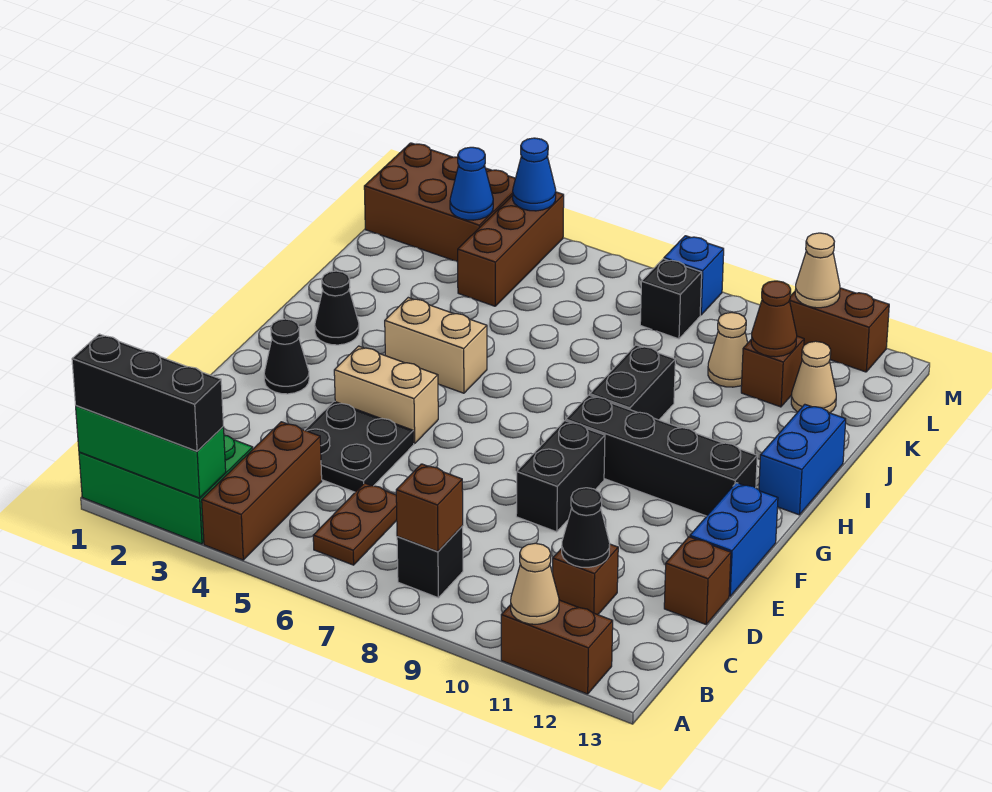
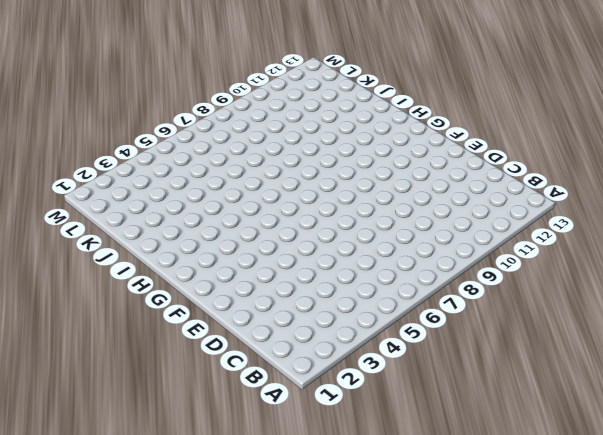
none -> green 2x3 brick [79,435,253,544]
none -> brown 1x3 brick [202,422,322,560]
none -> brown 1x2 brick [501,600,613,694]
none -> brown 1x2 plate [313,483,397,565]

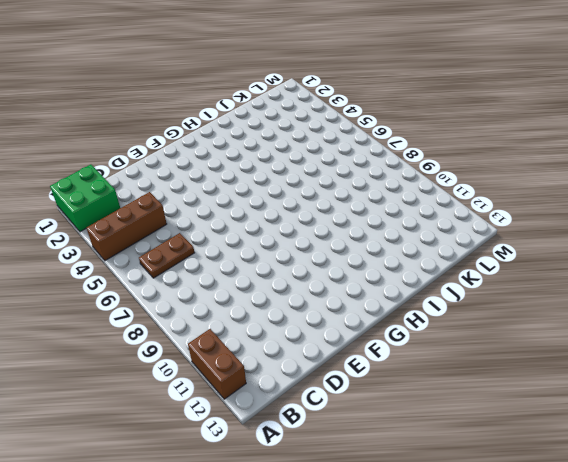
green 2x2 brick [50,165,120,232] -> green 2x3 brick [79,435,253,544]
none -> black 1x1 brick [397,526,463,598]
none -> brown 1x1 brick [553,544,618,615]
none -> black 2x2 plate [305,401,414,492]
none -> brown 1x1 brick [664,537,731,624]

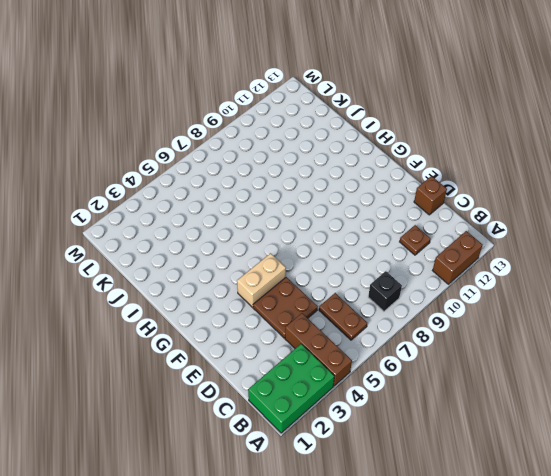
brown 1x1 plate [400,225,431,255] -> brown 1x1 brick [553,544,618,615]
brown 2x2 plate [253,277,318,338] -> black 2x2 plate [305,401,414,492]
none -> black 1x2 brick [516,421,605,532]
none -> blue 1x2 brick [690,483,778,596]
none -> black 1x1 cone [264,319,309,394]
none -> black 1x4 brick [566,395,757,516]

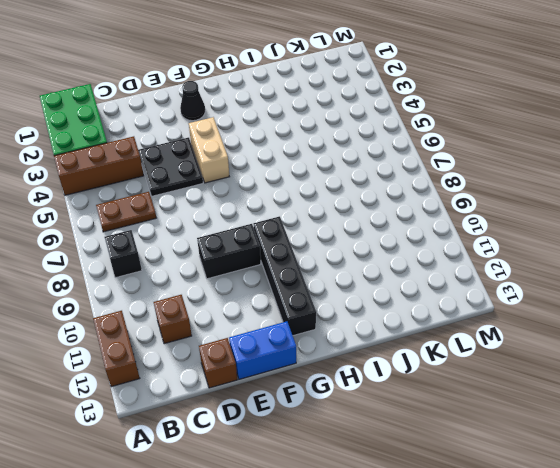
none -> black 1x1 cone [315,271,359,345]
none -> tan 1x2 brick [385,298,487,393]
none -> black 1x2 brick [590,345,675,420]
none -> blue 1x2 brick [759,404,846,515]

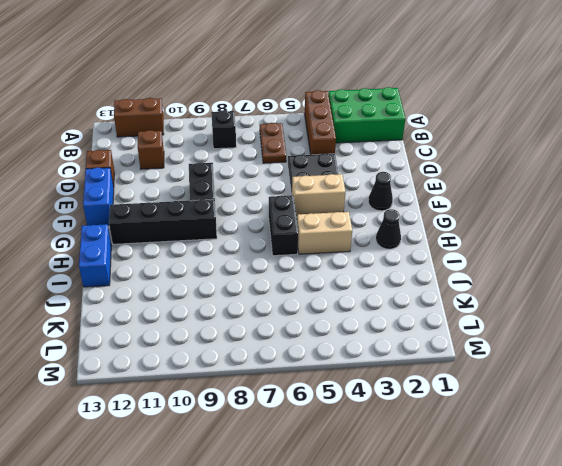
black 1x2 brick [269,195,298,256] -> black 1x2 brick moved to [590,345,675,420]
none -> brown 1x3 brick [458,192,564,306]
none -> tan 1x1 cone [708,312,748,387]
none -> brown 1x1 brick [741,336,804,407]
none -> tan 1x1 cone [791,341,836,413]

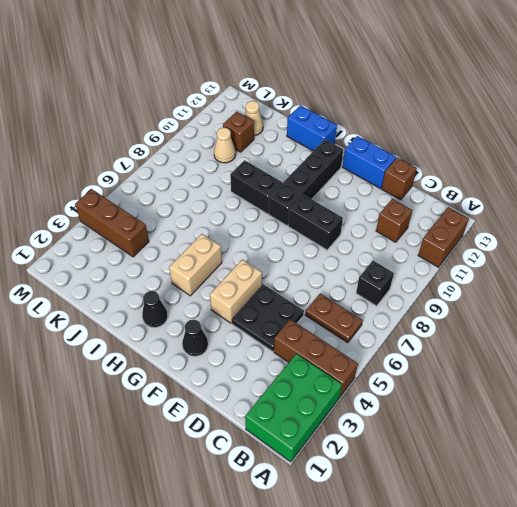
none -> brown 2x3 brick [364,143,516,262]
none -> black 1x1 brick [640,259,702,339]
none -> blue 1x1 brick [664,236,724,315]
none -> brown 1x2 brick [790,288,889,372]

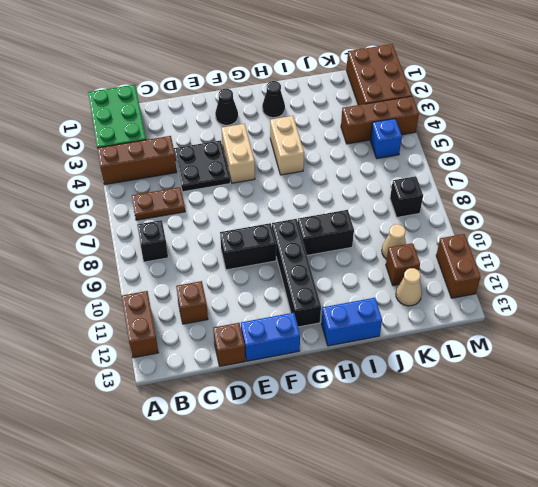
blue 1x1 brick [370,119,402,159] -> blue 1x1 brick moved to [664,236,724,315]
none -> green 1x3 brick [76,406,226,498]
none -> tan 1x1 cone [511,543,559,624]
none -> brown 1x1 brick [396,464,463,551]
none -> black 1x1 cone [562,488,610,567]

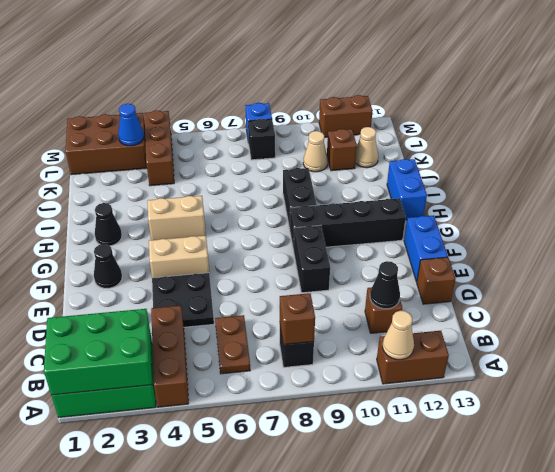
green 2x3 brick [44,309,152,395] -> green 1x3 brick [76,406,226,498]
none -> brown 1x1 cone [751,281,797,357]
none -> blue 1x1 cone [513,138,556,211]
none -> tan 1x1 cone [795,233,840,308]
none -> black 1x3 brick [72,334,223,451]

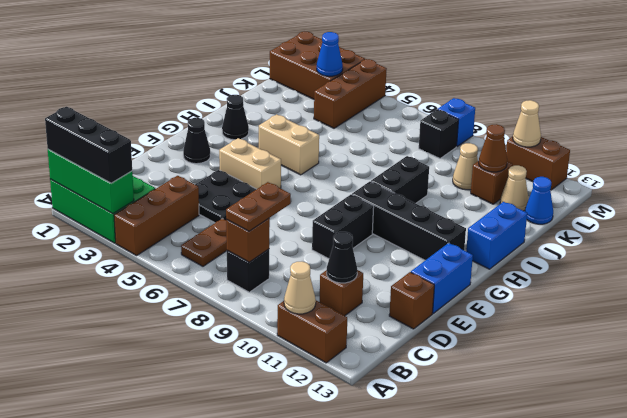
brown 1x2 plate [226,182,291,231] -> none
blue 1x1 cone [525,177,553,224] -> blue 1x1 cone moved to [513,138,556,211]

